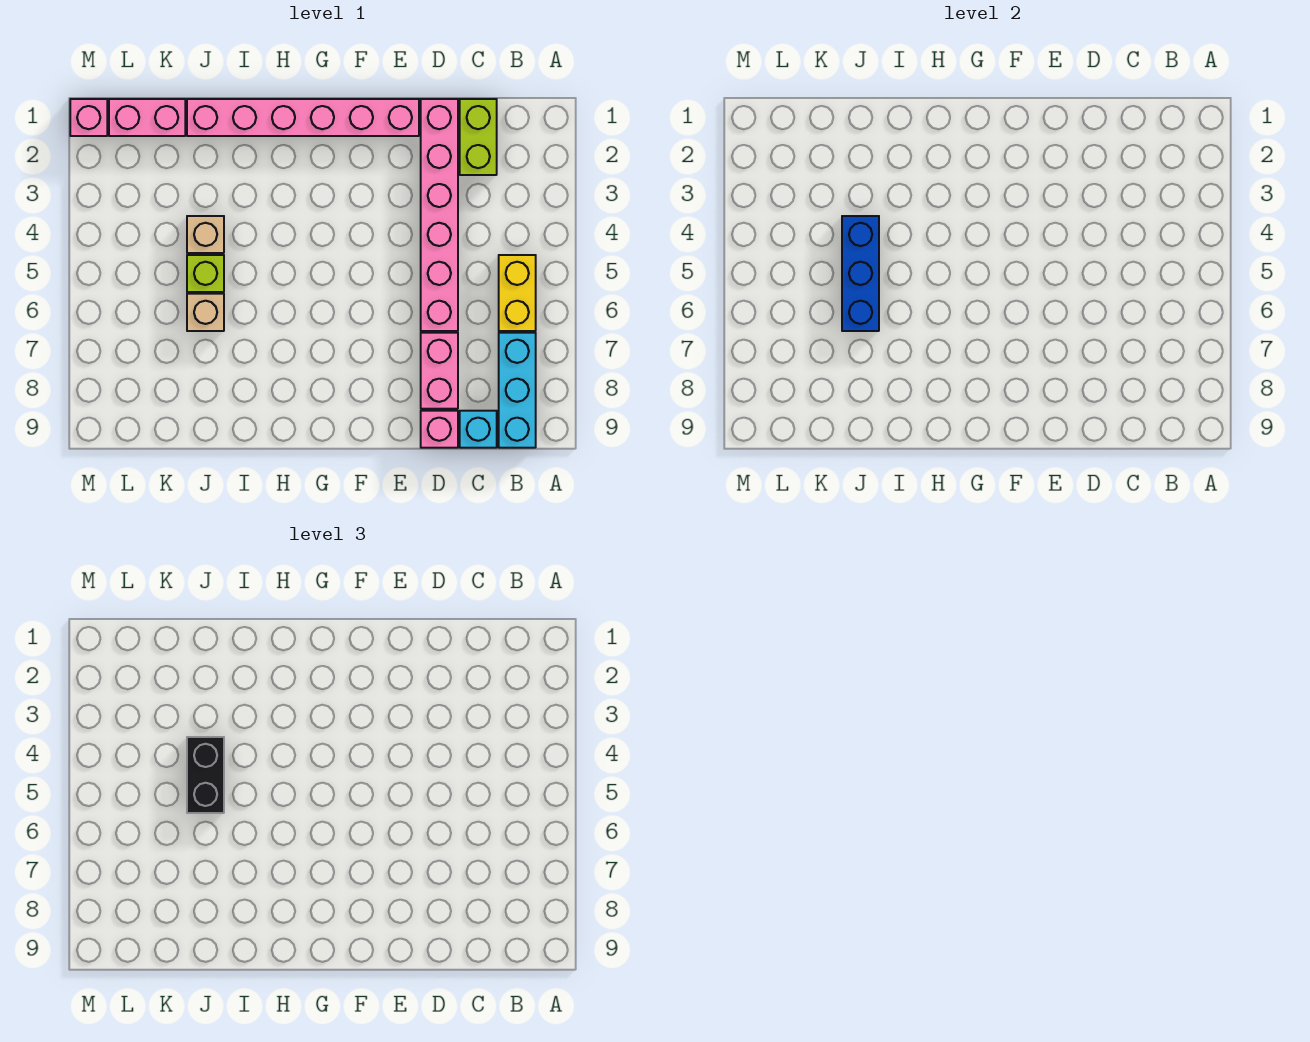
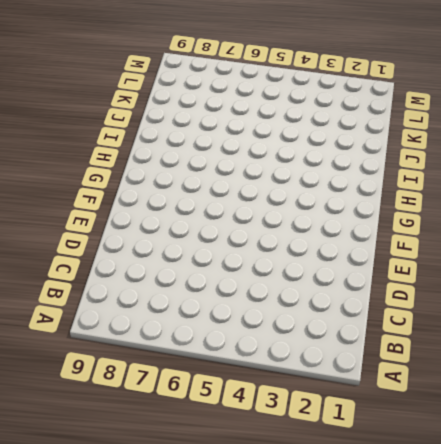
none -> yellow 1x2 brick [499,255,536,331]
none -> cyan 1x3 brick [499,333,536,448]
none -> lime 1x2 brick [460,99,497,175]

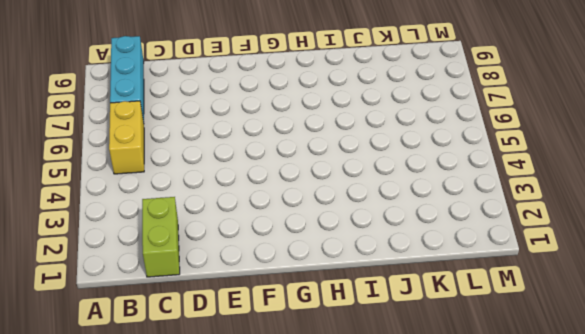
none -> cyan 1x1 brick [460,411,497,448]
none -> pink 1x6 brick [421,99,458,331]
none -> pink 1x2 brick [421,333,458,409]

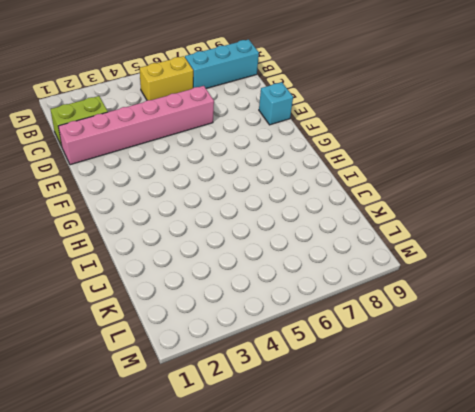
cyan 1x1 brick [259,82,293,125] -> cyan 1x1 brick moved to [460,411,497,448]
none -> pink 1x2 brick [421,333,458,409]
none -> pink 1x1 brick [421,411,458,448]
none -> pink 1x6 brick [187,99,419,136]

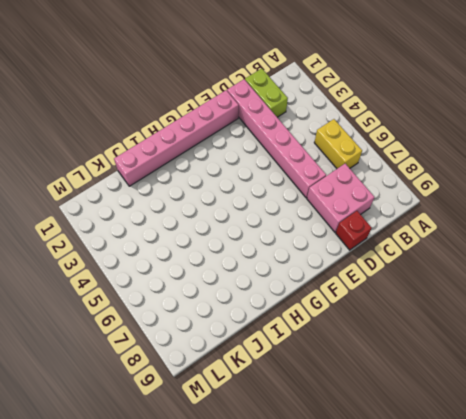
pink 2x2 brick [307,164,374,232] -> pink 1x2 brick [421,333,458,409]
red 1x1 brick [336,211,372,250] -> pink 1x1 brick [421,411,458,448]
none -> cyan 1x3 brick [499,333,536,448]
none -> cyan 1x1 brick [460,411,497,448]
none -> tan 1x1 brick [187,216,224,253]

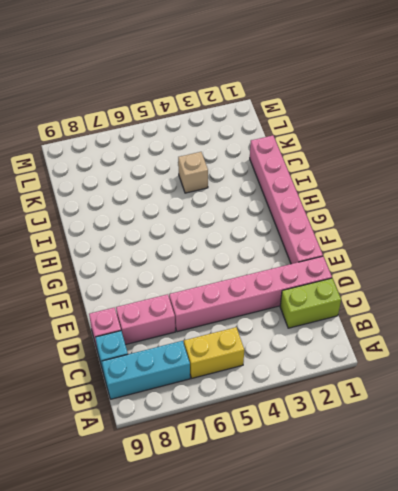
none -> lime 1x1 brick [187,255,224,292]
none -> tan 1x1 brick [187,294,224,331]
none -> pink 1x2 brick [109,99,185,136]

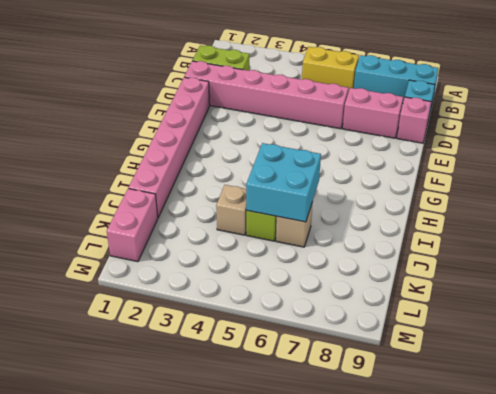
cyan 2x2 brick [246,143,321,222] -> blue 1x3 brick [842,216,879,331]
none -> pink 1x1 brick [70,99,107,136]
none -> black 1x2 brick [187,737,224,813]

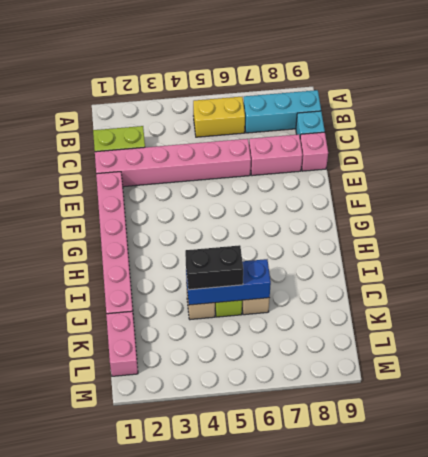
none -> pink 1x1 brick [70,99,107,136]

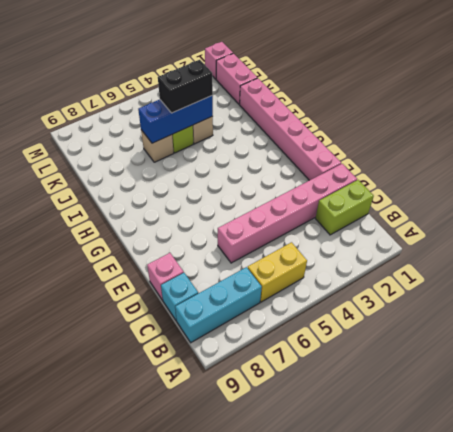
none -> pink 1x2 brick [421,333,458,409]

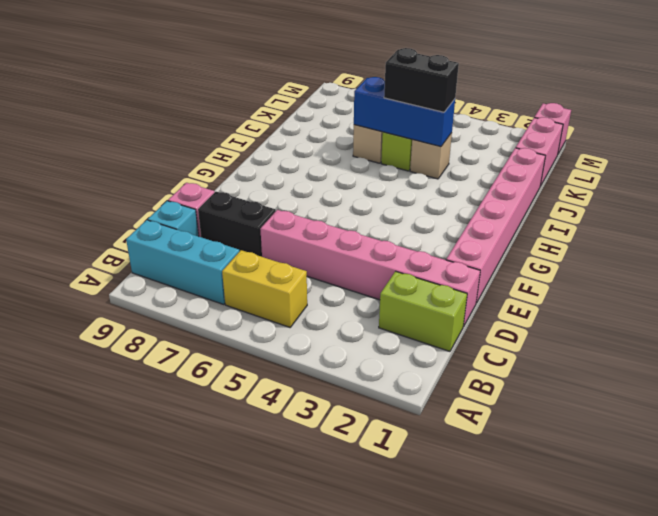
black 1x2 brick [198,192,276,257] -> pink 1x2 brick [421,333,458,409]

